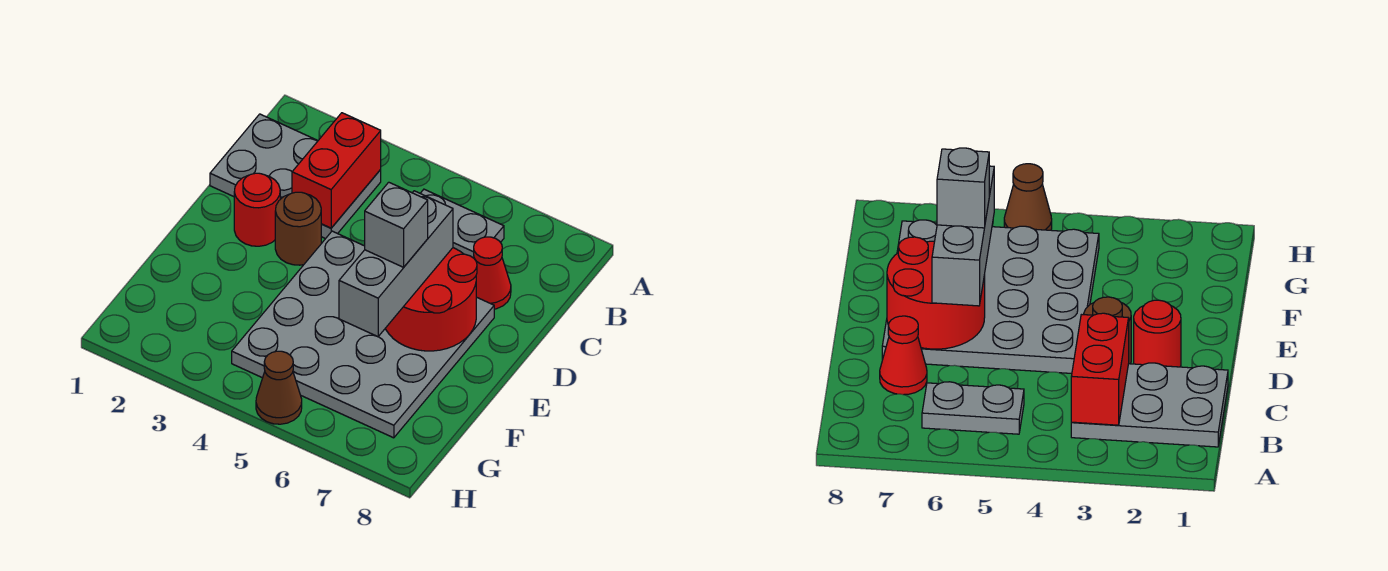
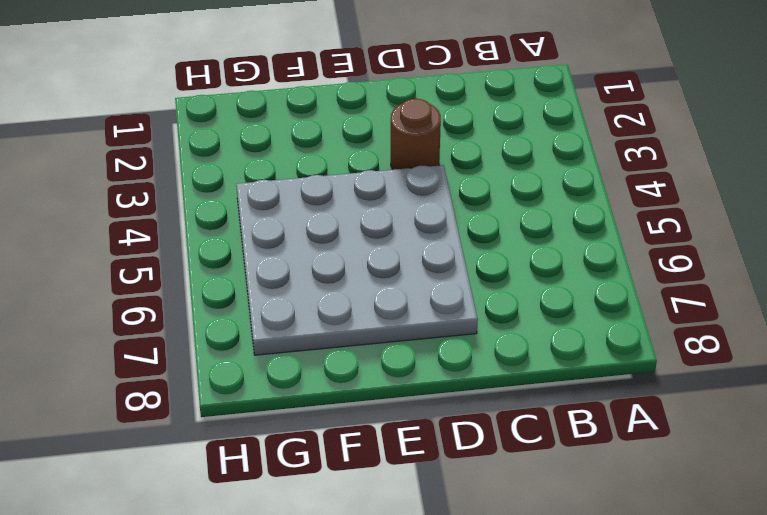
none -> grey 2x3 plate [210,114,381,239]
none -> grey 1x2 plate [420,189,504,258]

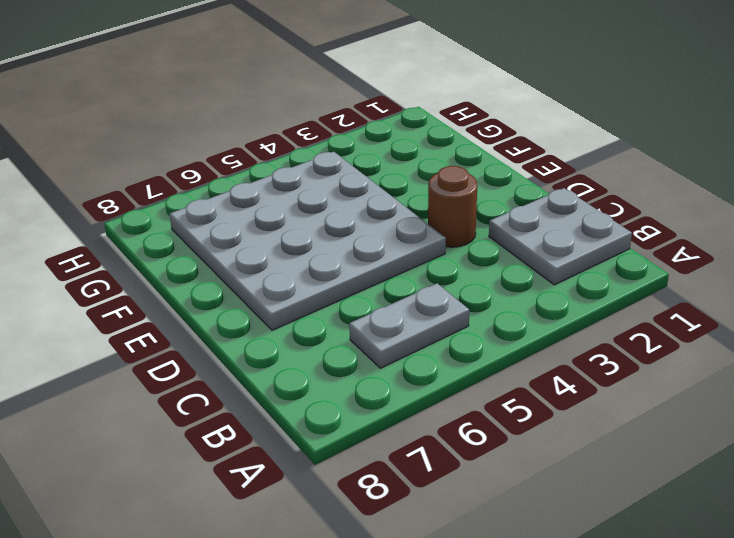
grey 2x2 plate [489,188,632,285] -> grey 2x3 plate [210,114,381,239]
none -> red 1x1 cone [474,237,511,309]
none -> red 1x1 round brick [234,173,280,246]

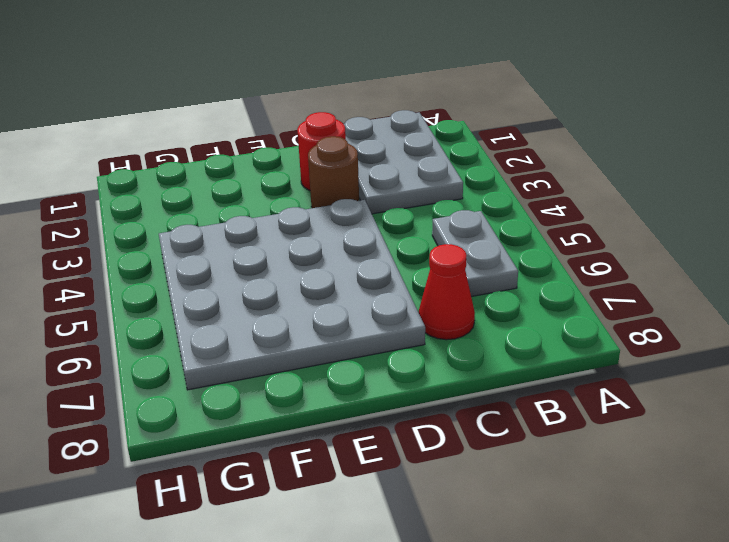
none -> brown 1x1 cone [256,351,302,424]
none -> red 1x2 brick [292,113,381,228]

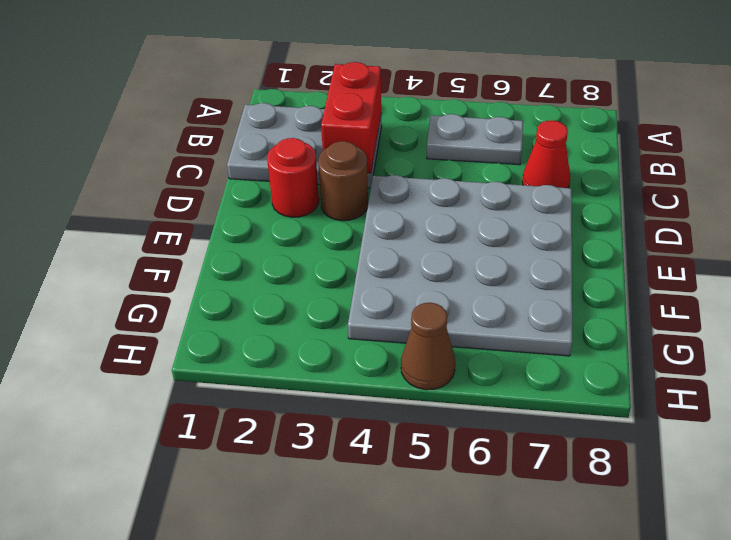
none -> red 2x2 round brick [385,248,477,351]
none -> grey 1x3 brick [339,191,453,337]

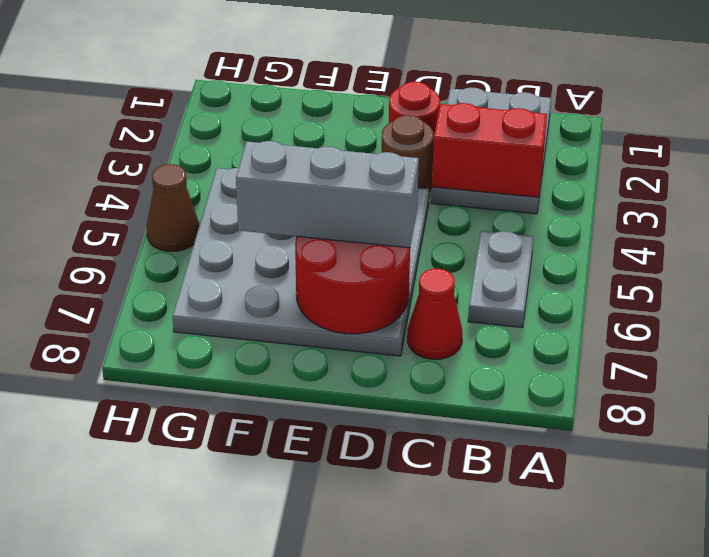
none -> grey 1x1 brick [365,182,428,267]

